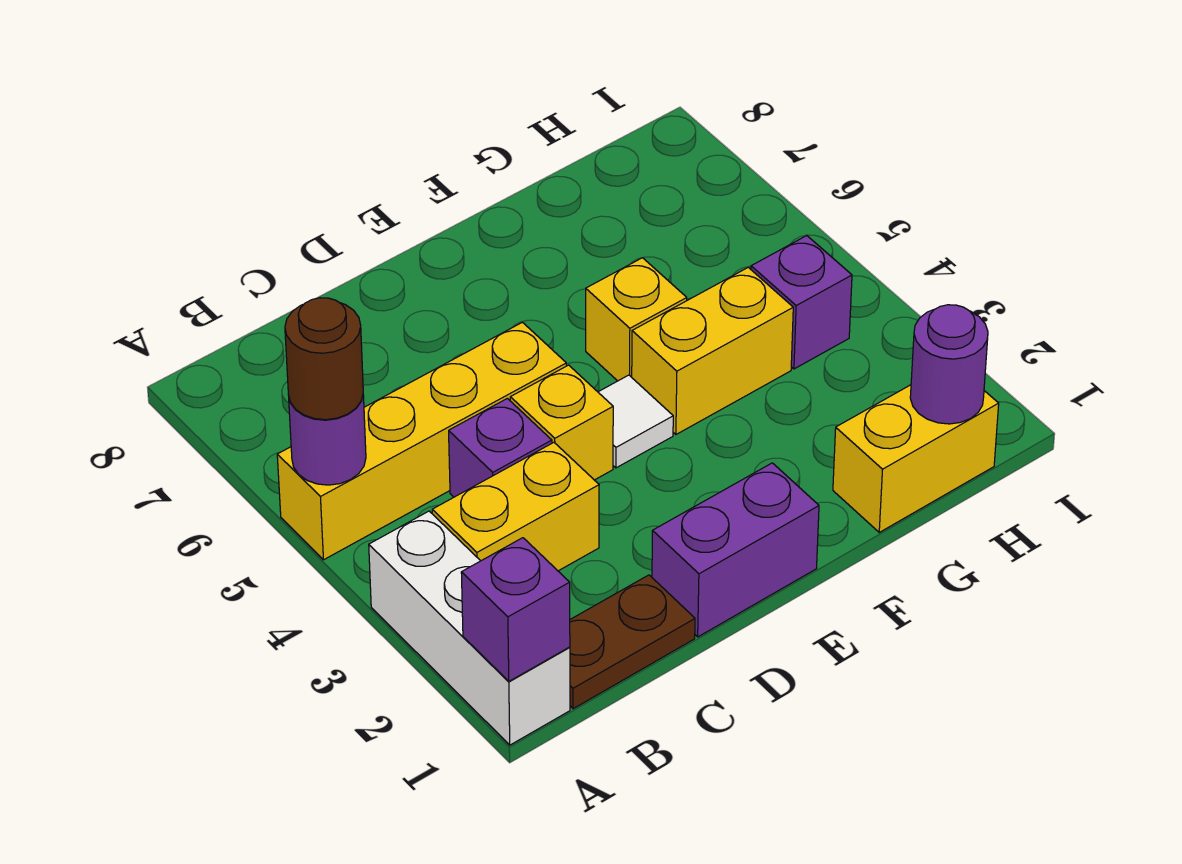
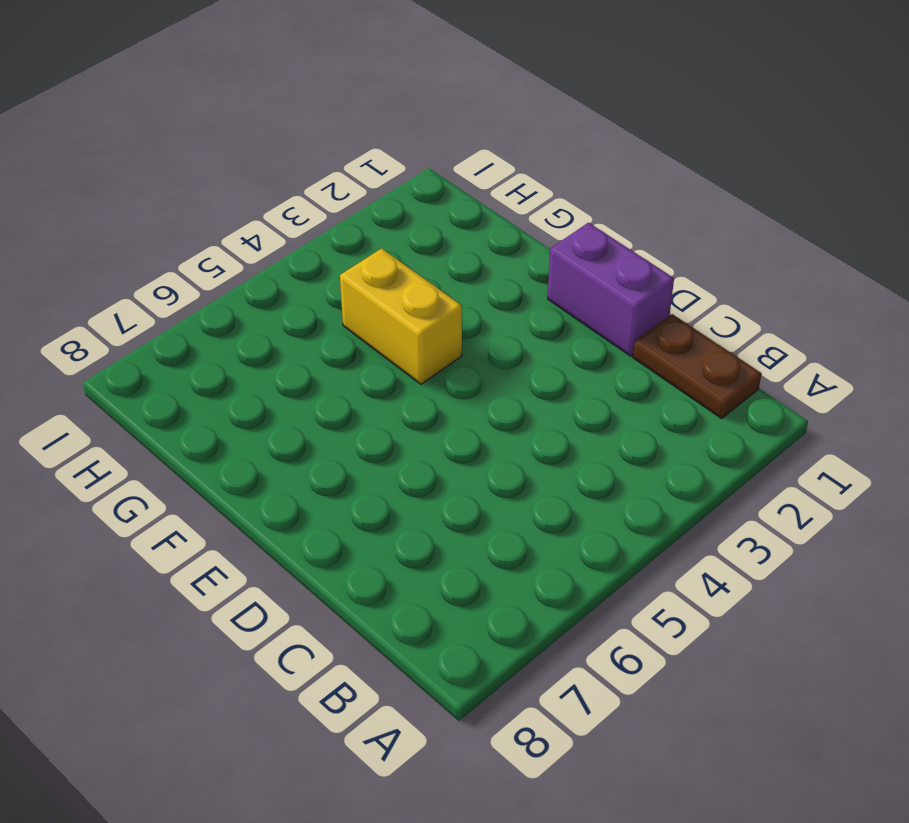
none -> white 1x3 brick [369,511,570,745]
none -> yellow 1x4 brick [277,322,566,560]
none -> yellow 1x2 brick [432,443,599,571]

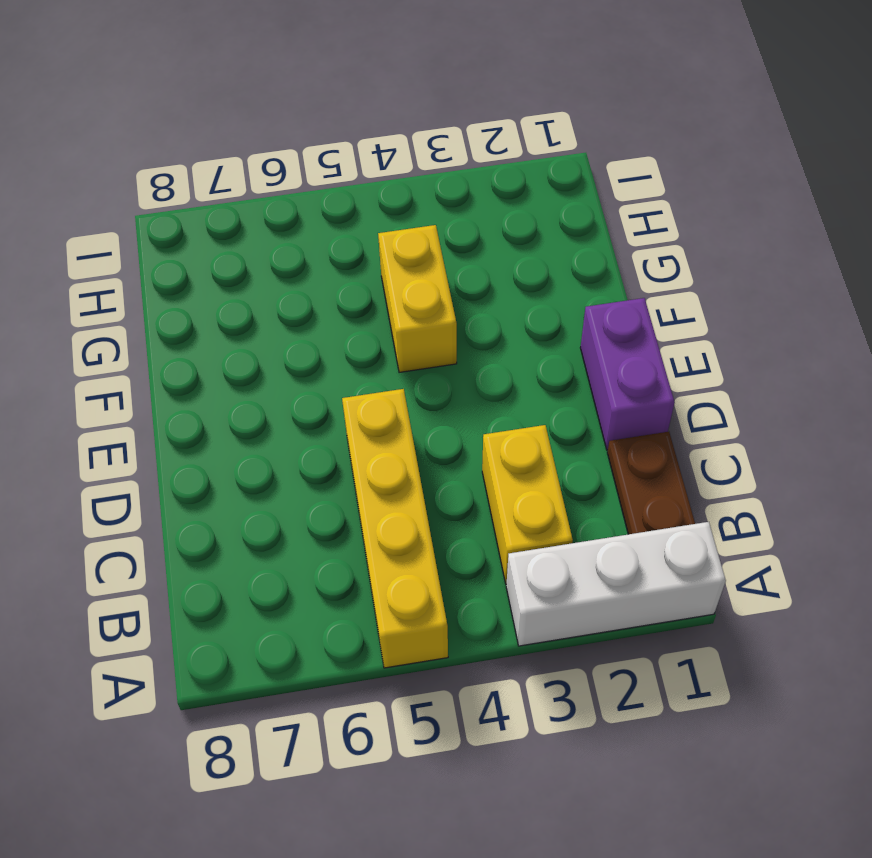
none -> purple 1x1 brick [449,398,552,497]
none -> yellow 1x1 brick [510,365,613,480]
none -> white 1x1 tile [598,375,673,468]

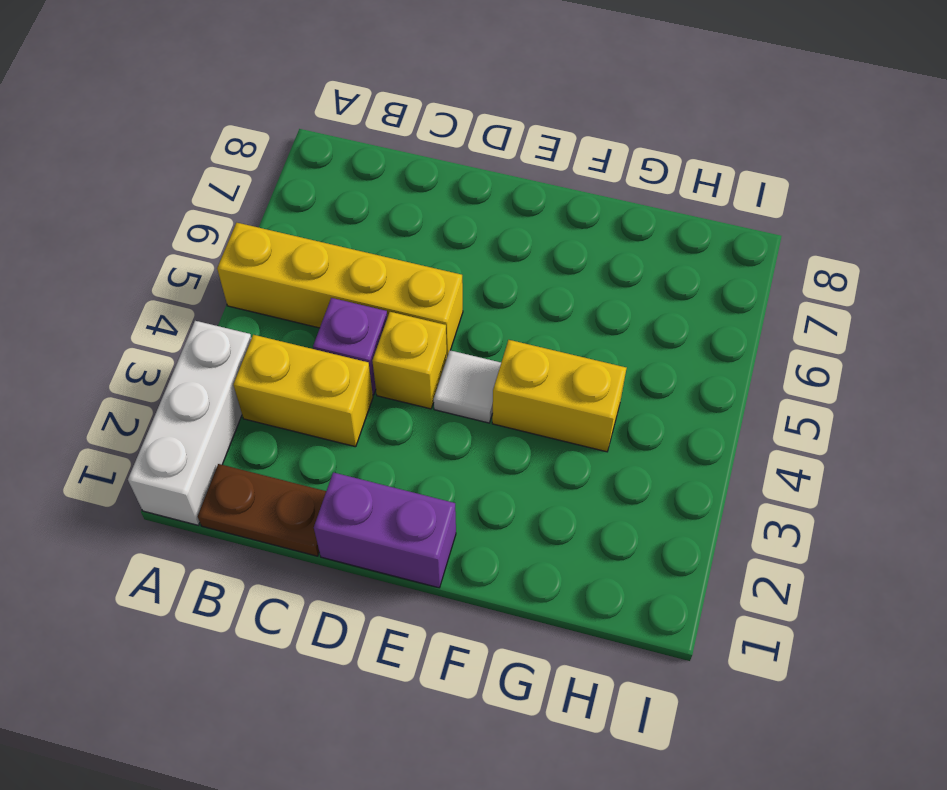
none -> yellow 1x1 brick [586,258,687,381]
none -> yellow 1x2 brick [833,385,999,532]
none -> purple 1x1 brick [751,235,852,369]

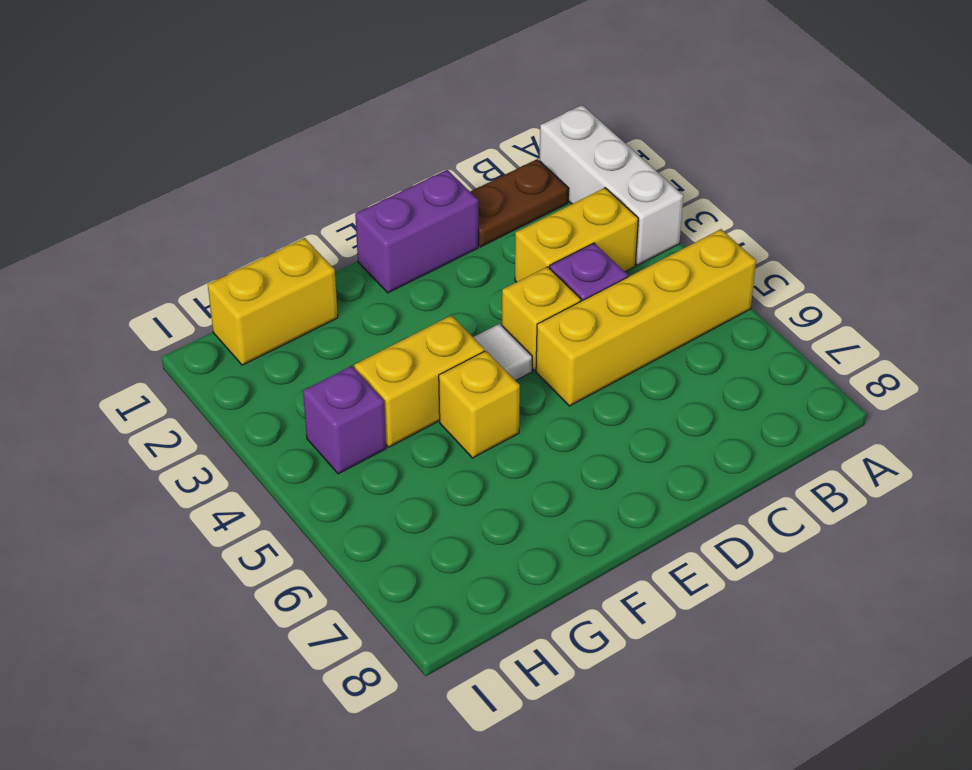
none -> purple 1x1 brick [461,538,570,681]
none -> purple 1x1 round brick [289,395,366,485]
none -> purple 1x1 round brick [910,305,988,424]

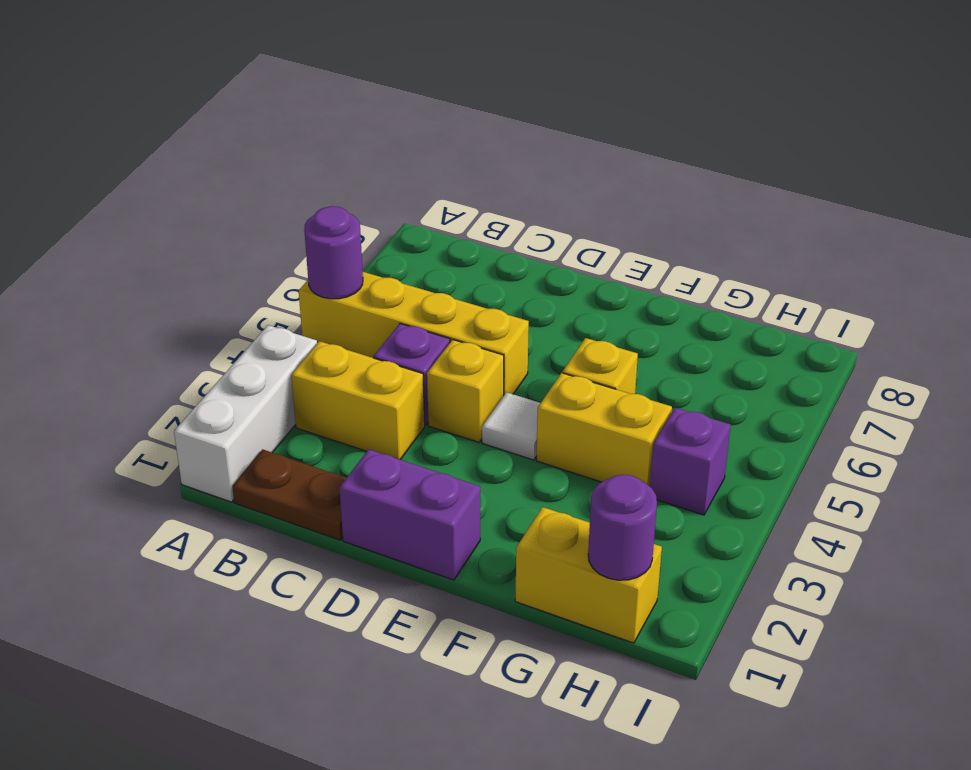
none -> purple 1x1 brick [461,538,570,681]
none -> brown 1x1 round brick [285,298,363,420]

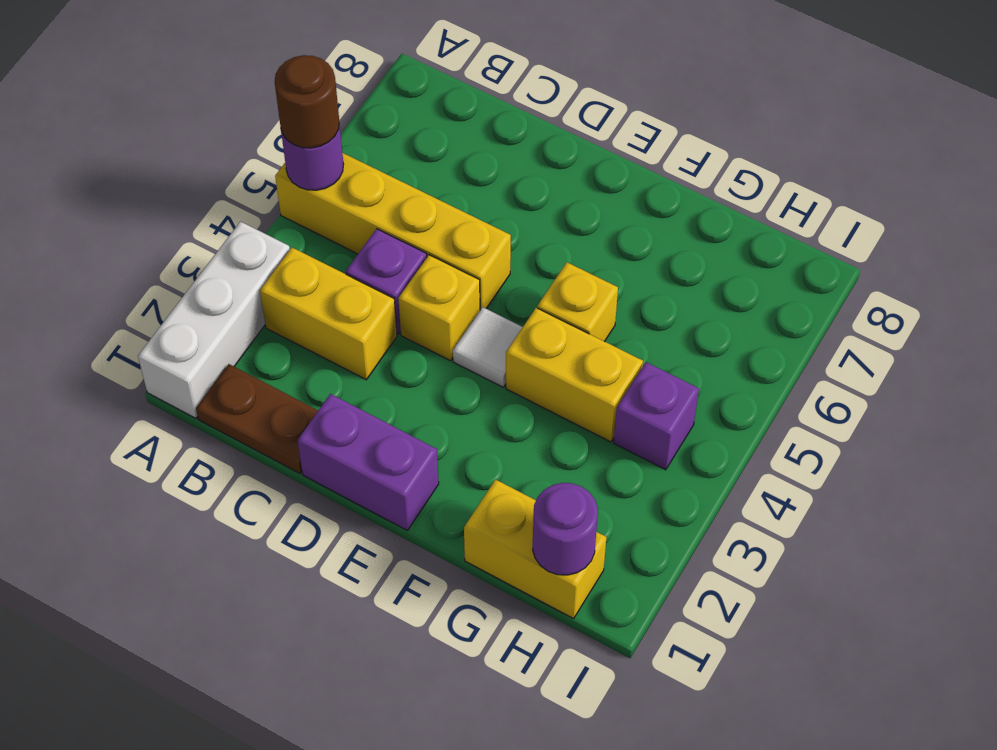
none -> purple 1x1 brick [461,538,570,681]

